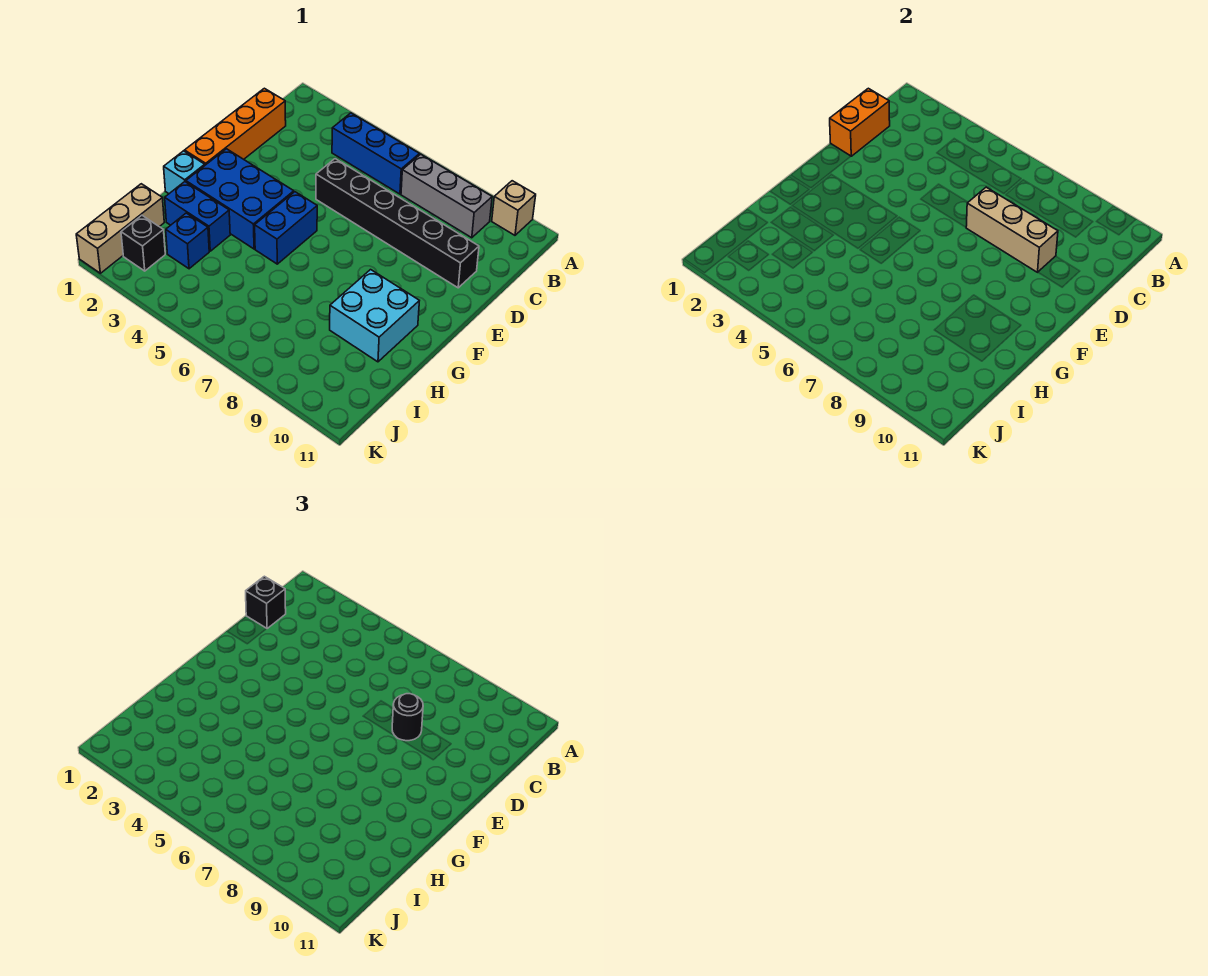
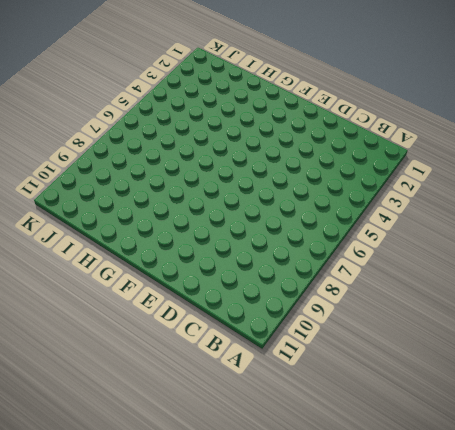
none -> tan 1x1 brick [492,181,536,235]
none -> blue 1x3 brick [332,113,419,194]
none -> grey 1x3 brick [401,154,492,238]

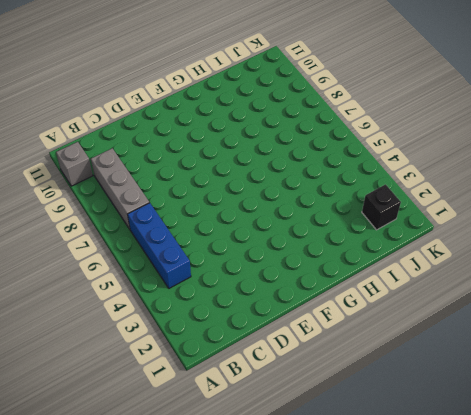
grey 1x1 brick [56,142,93,186] -> tan 1x1 brick [492,181,536,235]
none -> orange 1x4 brick [185,88,286,165]
none -> black 1x6 brick [316,159,479,288]
none -> blue 2x3 brick [186,149,294,249]

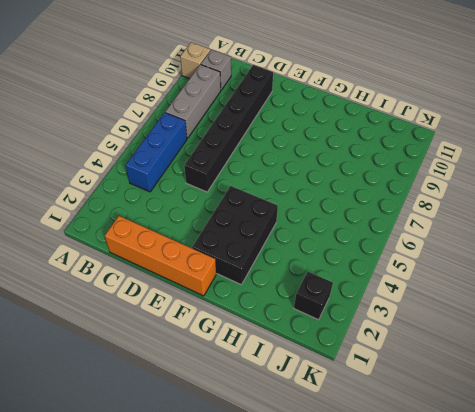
grey 1x1 brick [201,50,231,90] -> none
black 2x3 brick [192,186,278,285] -> blue 2x3 brick [186,149,294,249]
none -> blue 1x2 brick [255,192,317,264]
none -> cyan 1x1 brick [164,151,205,194]
none -> cyan 2x2 brick [330,270,419,362]

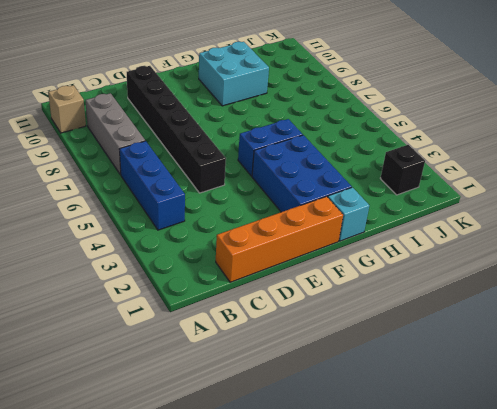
none -> blue 1x2 brick [165,182,230,251]
none -> tan 1x3 brick [76,184,164,273]
none -> blue 1x1 brick [166,213,209,269]

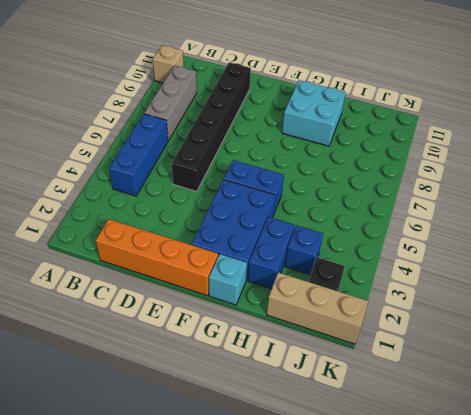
none -> orange 1x2 brick [830,88,890,156]
none -> tan 1x3 brick [966,187,1058,272]
none -> black 1x1 brick [246,576,286,629]

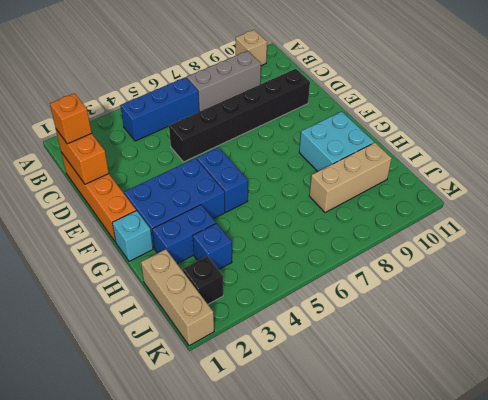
orange 1x1 brick [50,93,92,144] -> black 1x1 brick [246,576,286,629]
tan 1x3 brick [309,143,392,213] -> tan 1x3 brick moved to [966,187,1058,272]
none -> black 1x1 round brick [392,694,423,741]

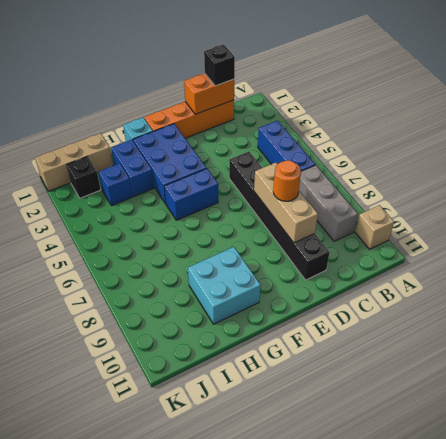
orange 1x1 round brick [273,160,301,201] -> black 1x1 round brick [392,694,423,741]

